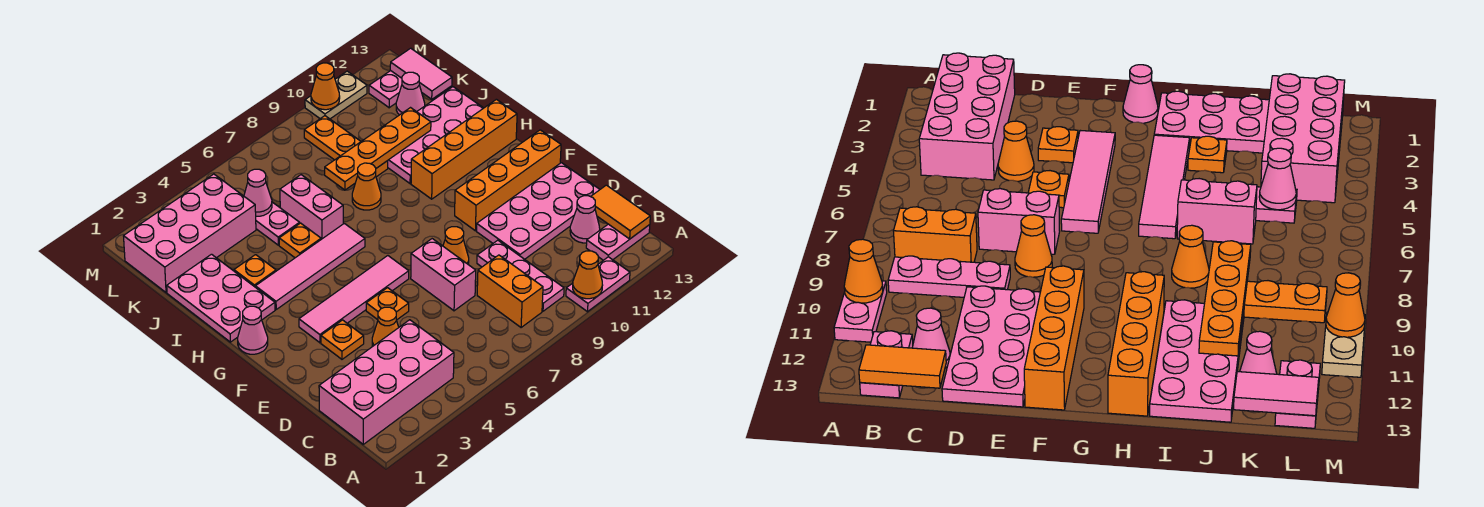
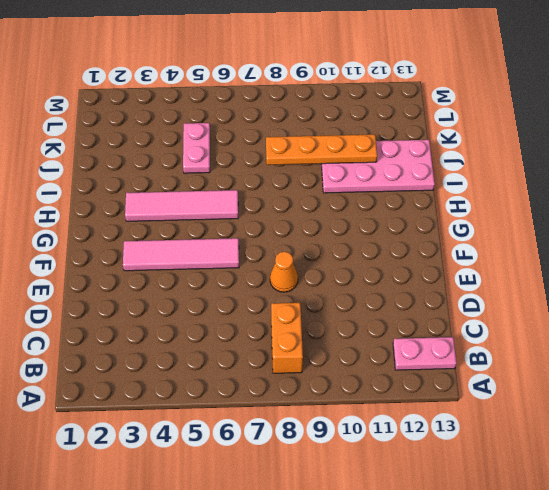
none -> pink 1x2 plate [566,257,630,312]
none -> pink 2x4 brick [319,320,454,444]
none -> pink 1x3 plate [477,240,564,311]
none -> pink 1x1 cone [570,196,600,243]

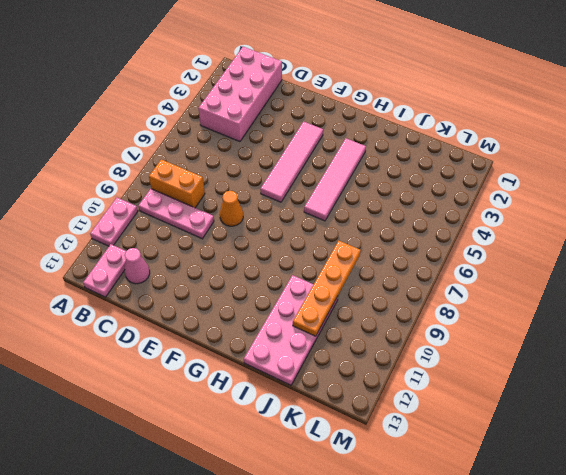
none -> orange 1x1 cone [372,307,399,347]
none -> pink 1x2 brick [411,239,476,311]
none -> pink 2x4 plate [477,163,600,259]
none -> orange 1x1 plate [321,320,364,359]

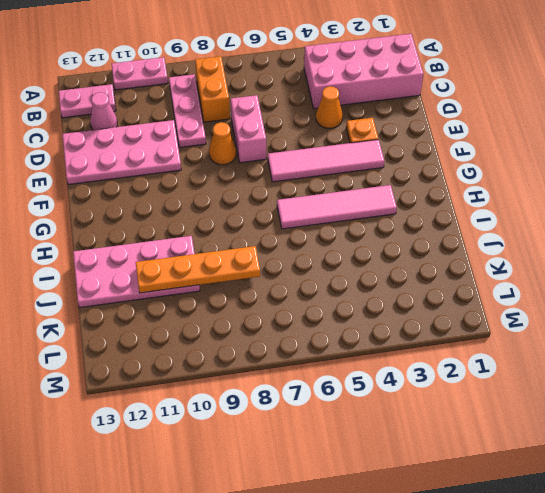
none -> orange 1x1 plate [366,288,409,320]
none -> orange 1x4 brick [455,130,561,231]
none -> pink 1x1 cone [238,306,268,354]
none -> pink 2x3 plate [167,254,275,342]

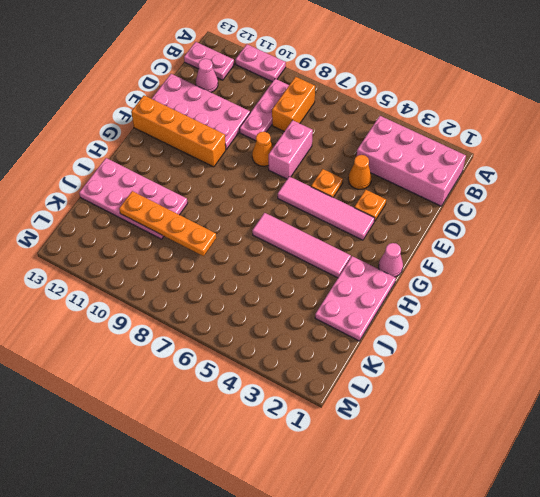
none -> orange 1x4 brick [411,99,517,199]
none -> orange 1x1 plate [234,255,276,287]
none -> orange 1x1 plate [279,223,321,258]
none -> pink 1x2 brick [280,175,343,239]

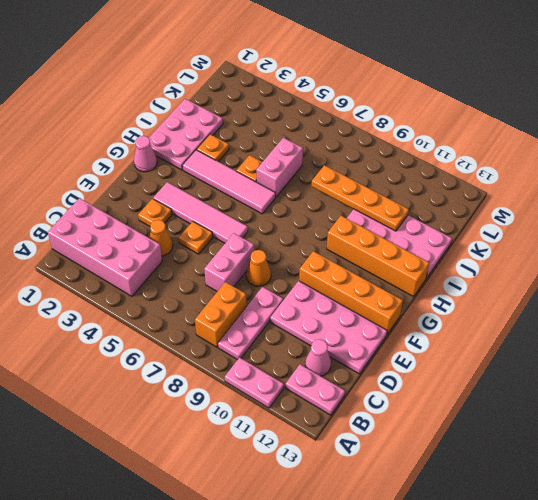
none -> orange 1x1 cone [352,163,381,210]
none -> pink 1x2 plate [256,202,300,245]
none -> orange 1x3 plate [304,116,388,177]
none -> pink 2x4 brick [124,174,256,293]

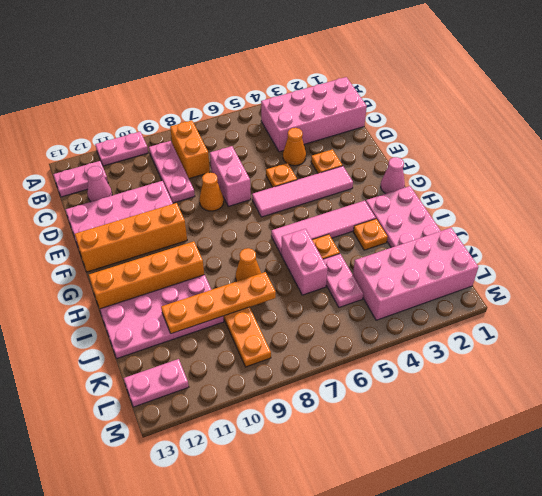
none -> pink 1x1 cone [396,72,425,115]
none -> tan 1x2 plate [305,71,367,119]
none -> orange 1x1 cone [573,251,602,299]
none -> orange 1x2 tile [591,185,650,239]

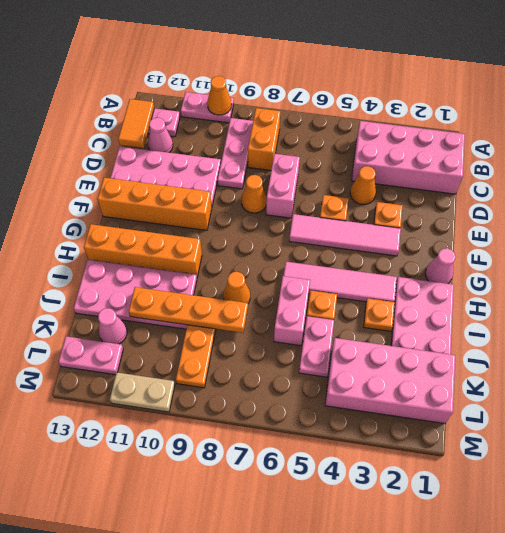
none -> pink 1x1 cone [244,169,272,216]
none -> pink 1x2 tile [390,48,452,99]
none -> orange 1x1 cone [311,63,340,110]

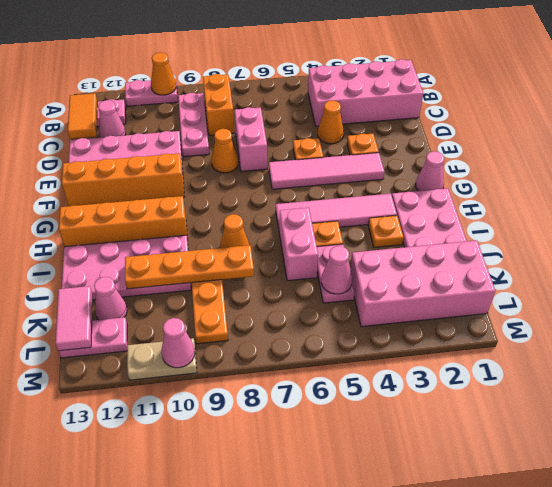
pink 1x1 cone [161,318,195,368] -> orange 1x1 cone [311,63,340,110]

